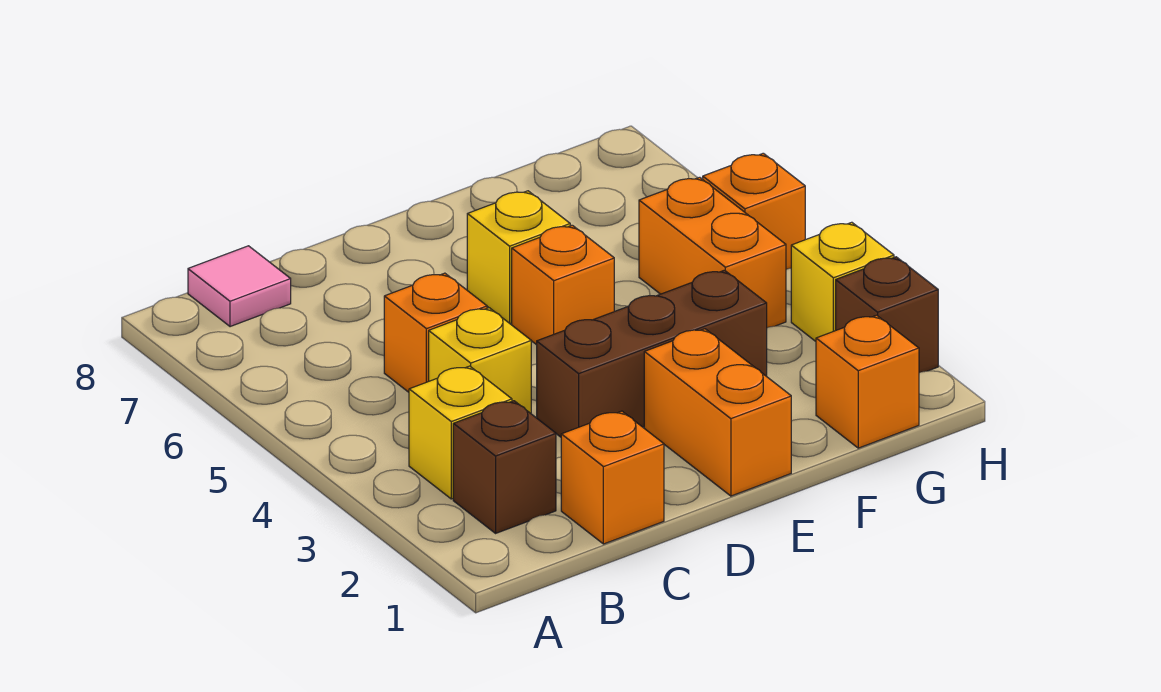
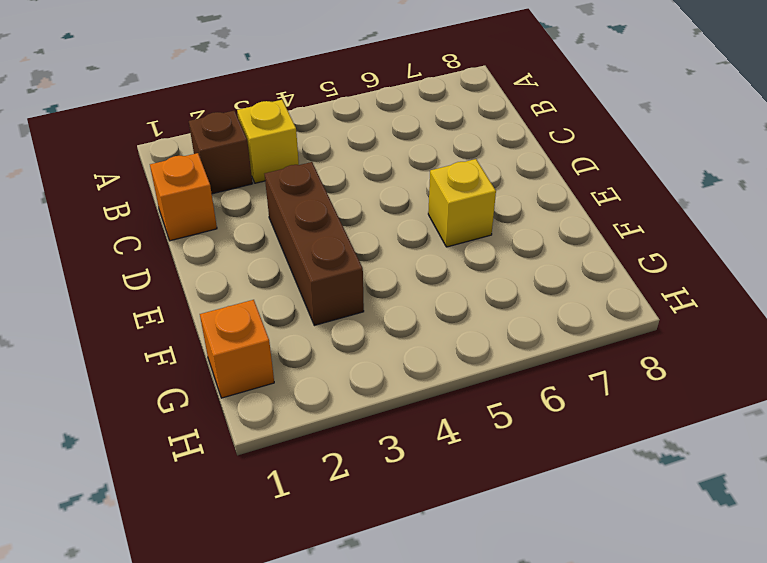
none -> pink 1x1 tile [188,246,291,327]
none -> yellow 1x1 brick [429,308,531,413]
none -> orange 1x1 brick [384,273,487,392]

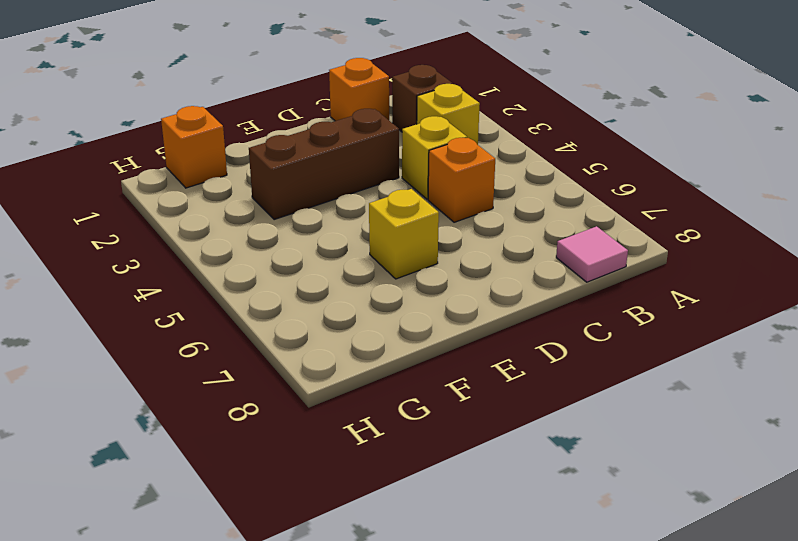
none -> orange 1x2 brick [644,329,791,496]
none -> orange 1x1 brick [512,225,614,345]
none -> orange 1x2 brick [639,177,786,328]

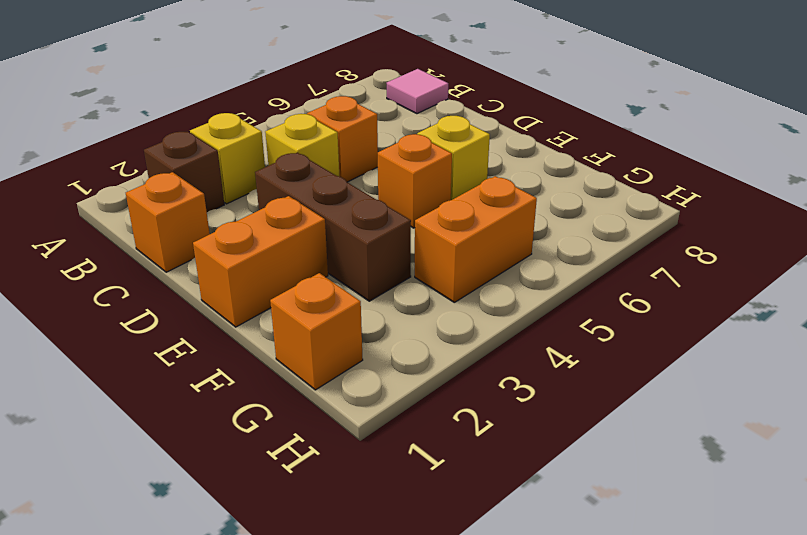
none -> brown 1x1 brick [836,257,938,373]
none -> yellow 1x1 brick [791,222,894,341]
none -> orange 1x1 brick [703,153,805,269]

